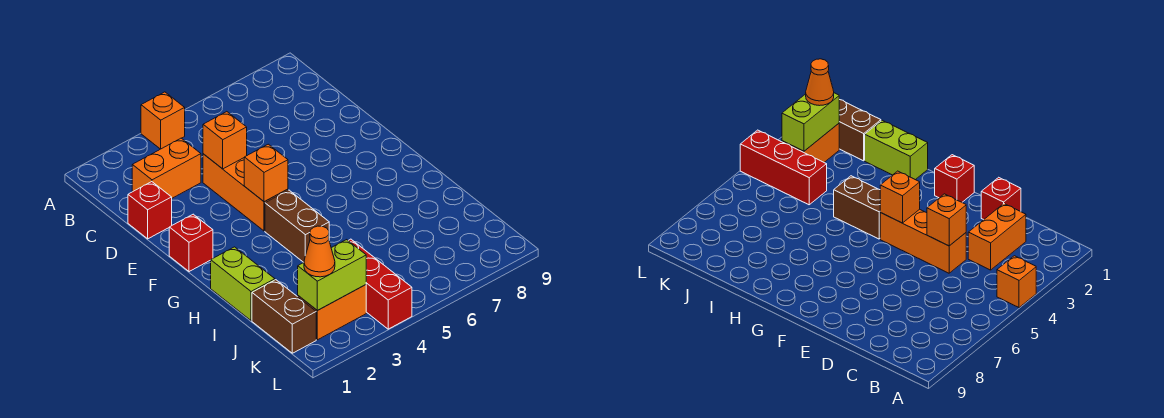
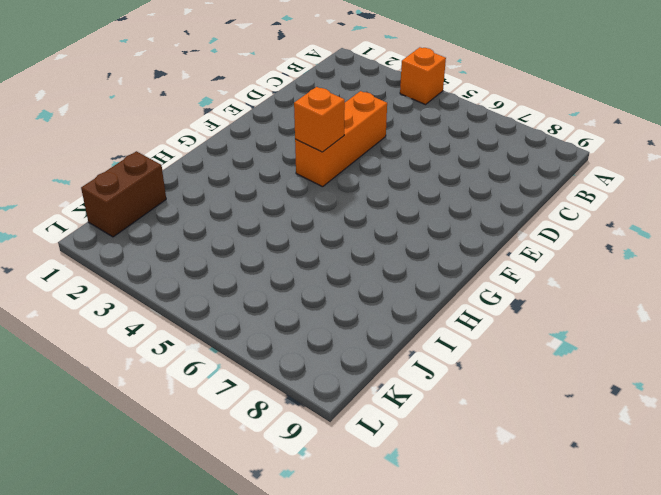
none -> orange 1x2 brick [132,138,201,198]
none -> red 1x1 brick [128,182,172,239]
none -> red 1x1 brick [169,214,213,272]

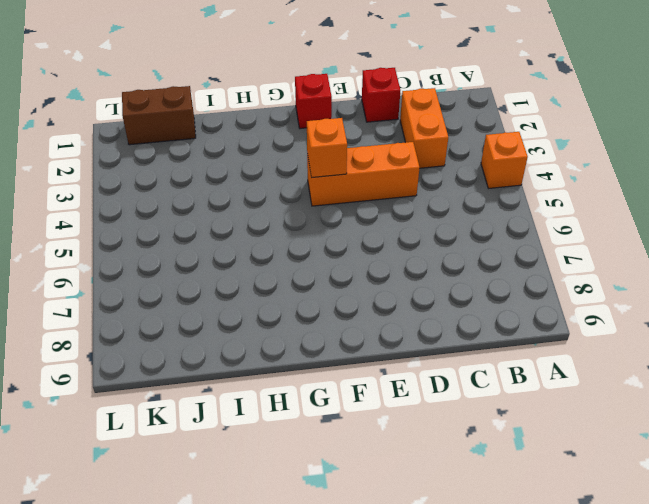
none -> brown 1x2 brick [265,190,329,262]
none -> lime 1x2 brick [211,247,275,321]
none -> red 1x3 brick [348,239,412,329]

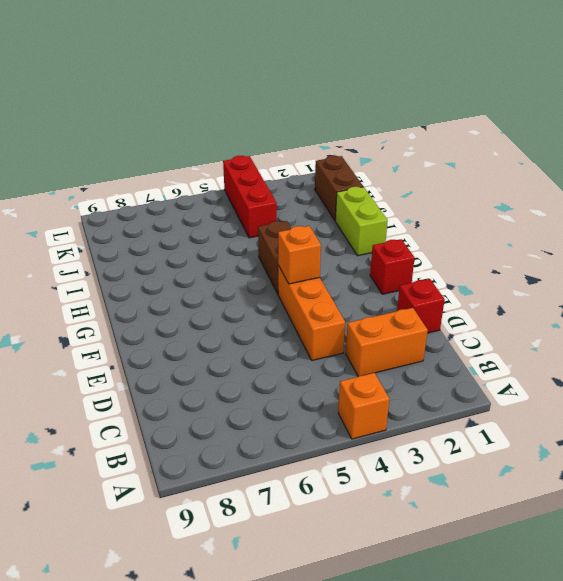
none -> orange 1x2 brick [298,285,366,340]
none -> orange 1x1 brick [203,112,247,169]
none -> lime 1x2 brick [298,240,366,311]

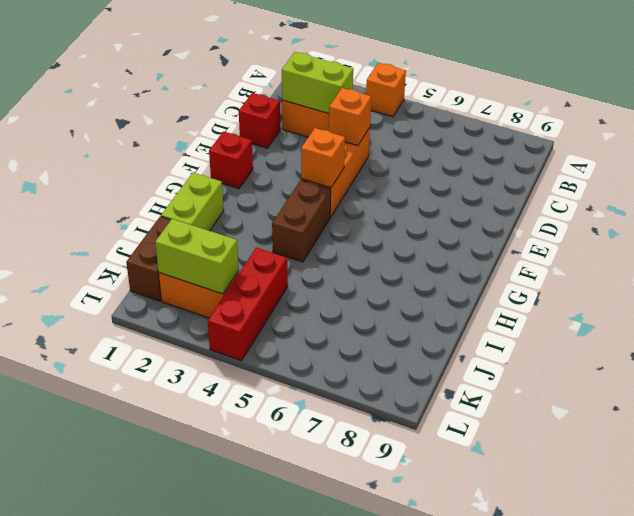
lime 1x2 brick [282,52,353,114] -> none
none -> orange 1x1 cone [304,226,335,277]

